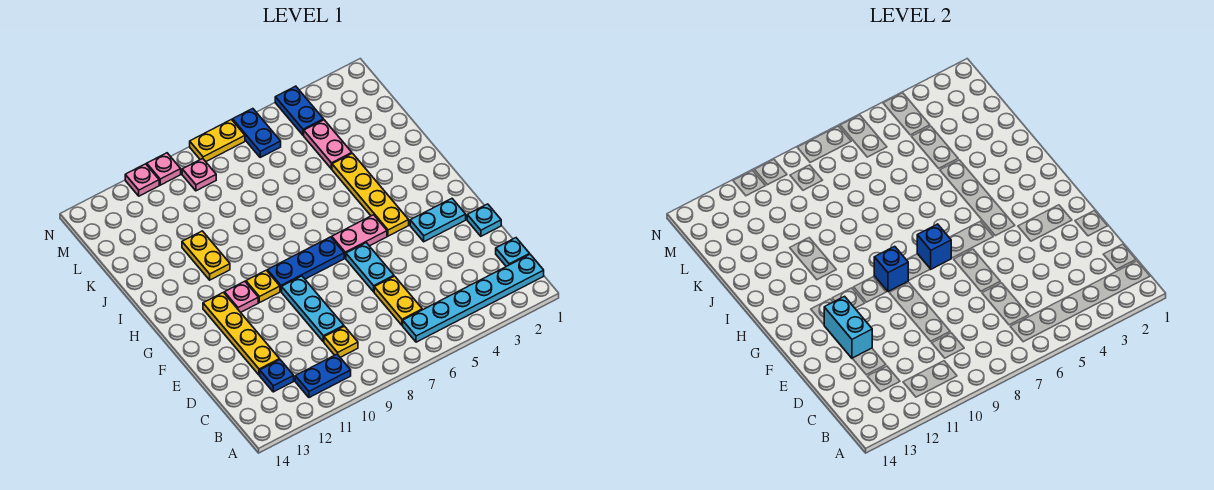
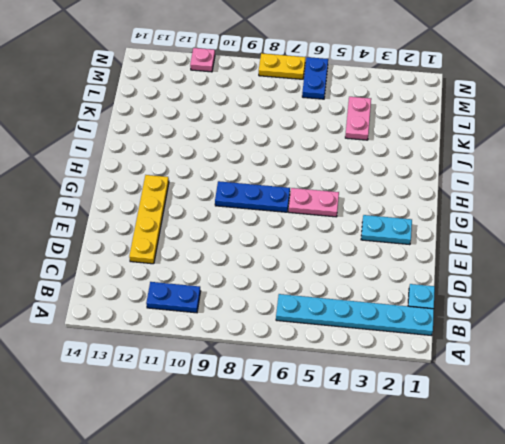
none -> yellow 1x2 plate [374,276,422,325]
none -> yellow 1x1 plate [324,326,358,357]
none -> blue 1x1 plate [260,360,294,392]

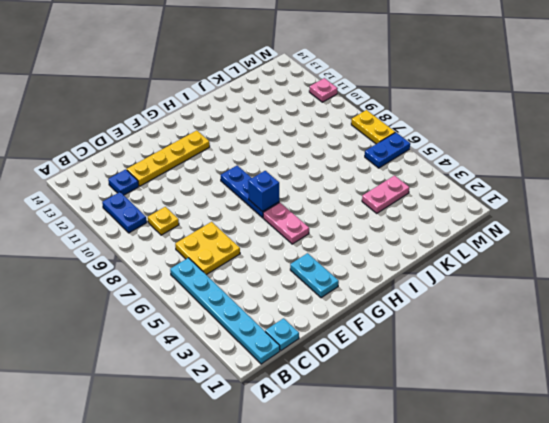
yellow 2x2 plate [175,222,240,275] -> yellow 1x2 plate [374,276,422,325]
none -> cyan 1x3 plate [282,276,344,342]
none -> cyan 1x1 plate [467,204,501,236]
none -> cyan 1x2 plate [346,243,394,292]

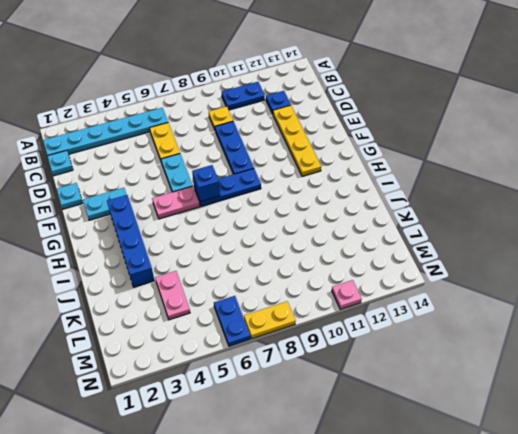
blue 1x3 plate [215,121,254,174] -> cyan 1x3 plate [282,276,344,342]
blue 1x4 brick [107,195,155,287] -> none
none -> yellow 1x4 plate [332,153,409,236]
none -> yellow 1x1 plate [246,270,280,303]
none -> pink 1x1 plate [225,281,258,312]

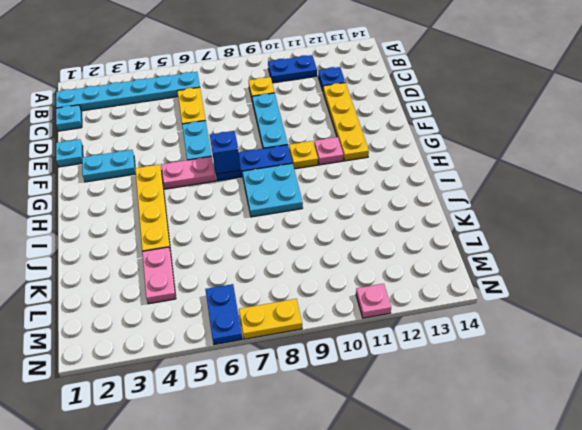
cyan 2x2 plate [242,163,303,217] -> none
none -> yellow 1x2 plate [182,231,230,280]
none -> blue 1x2 plate [275,86,324,135]
none -> pink 1x1 plate [182,158,216,191]

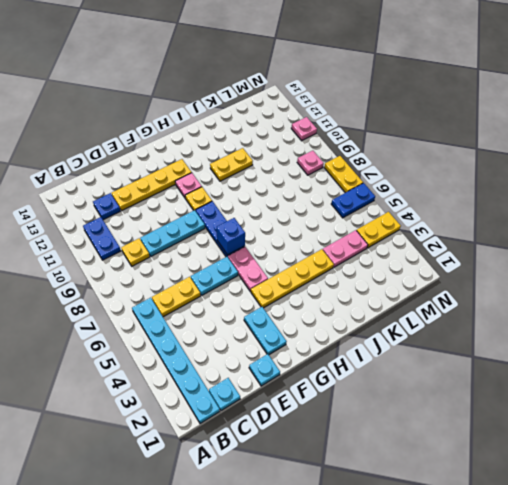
yellow 1x2 plate [356,212,401,248] -> blue 1x2 plate [275,86,324,135]
none -> pink 1x1 plate [147,153,181,185]
none -> cyan 1x2 brick [824,296,872,358]
none -> blue 1x1 brick [874,246,908,291]

